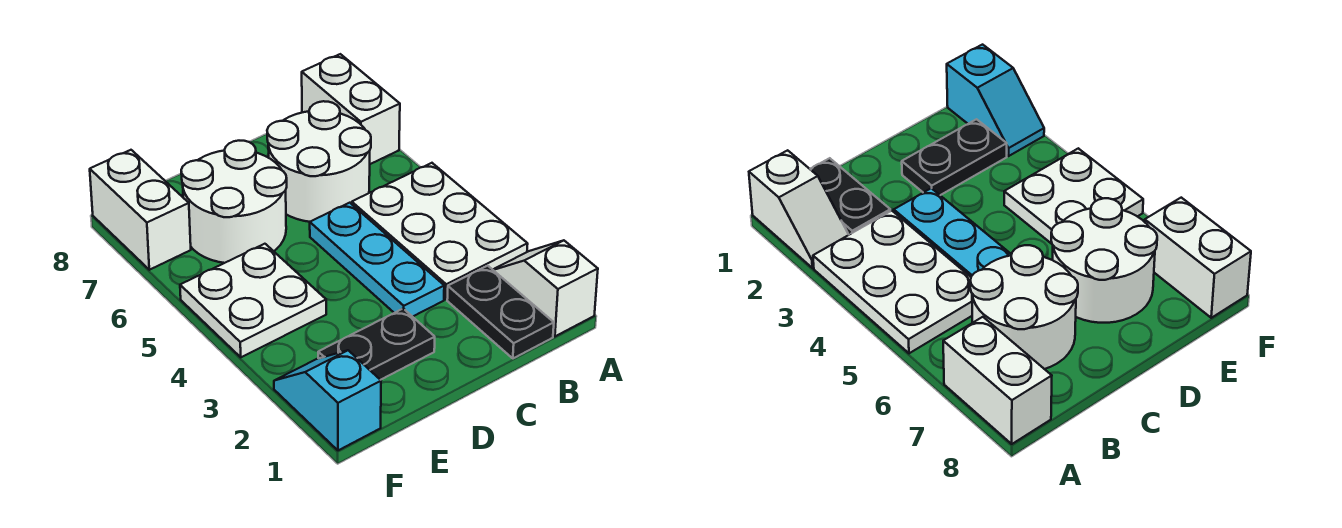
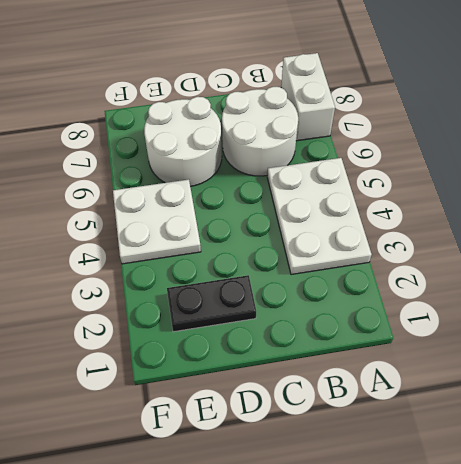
none -> white 1x2 slope [493,240,598,336]
none -> black 1x2 plate [447,266,554,358]

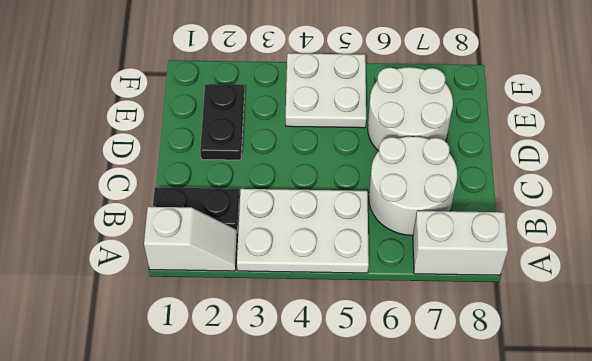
none -> cyan 1x3 plate [310,203,444,317]
none -> cyan 1x2 slope [274,350,381,450]

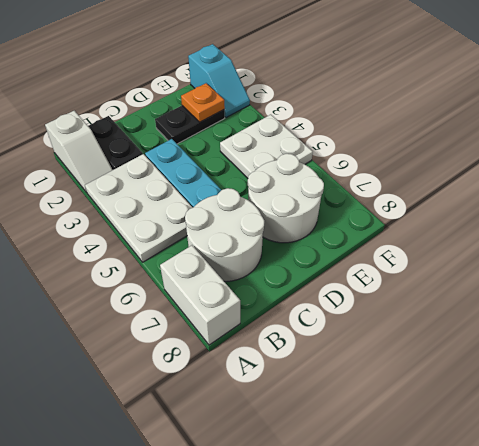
orange 1x1 plate [181,83,225,122] -> none
none -> white 1x2 brick [90,150,191,270]

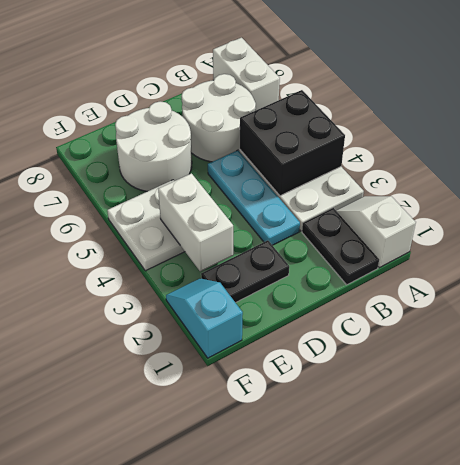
black 2x2 brick [240,90,345,196] -> none
white 1x2 brick [158,173,233,272] -> white 1x2 brick moved to [90,150,191,270]

